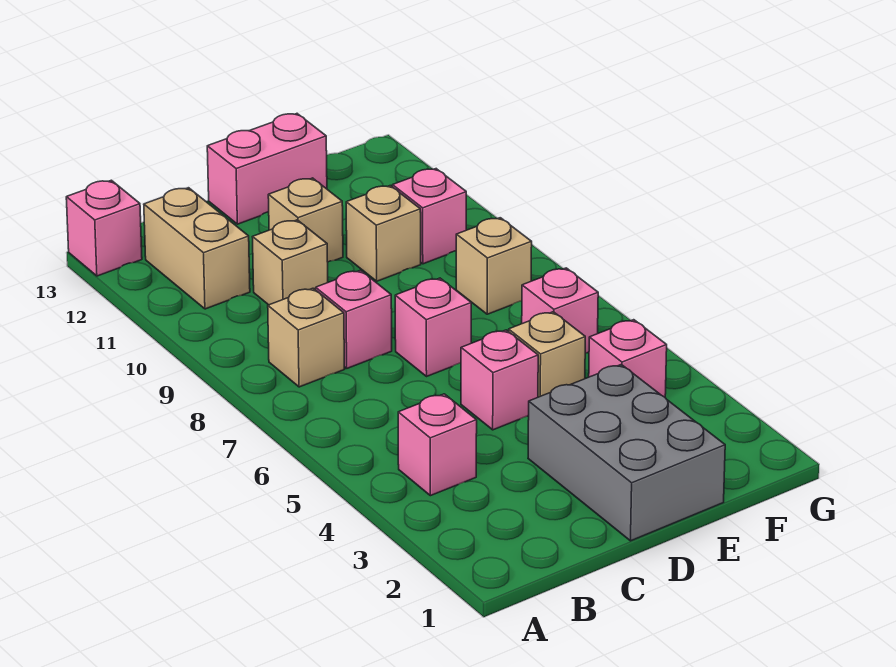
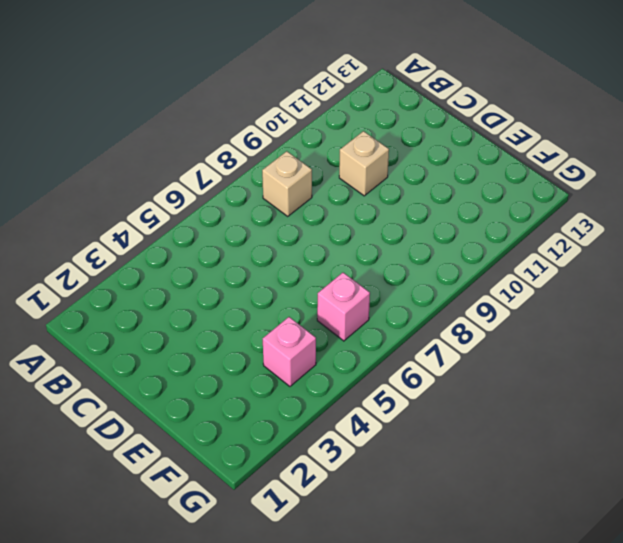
none -> pink 1x1 brick [66,180,142,276]
none -> pink 1x1 brick [398,394,477,496]
none -> tan 1x2 brick [144,188,250,309]

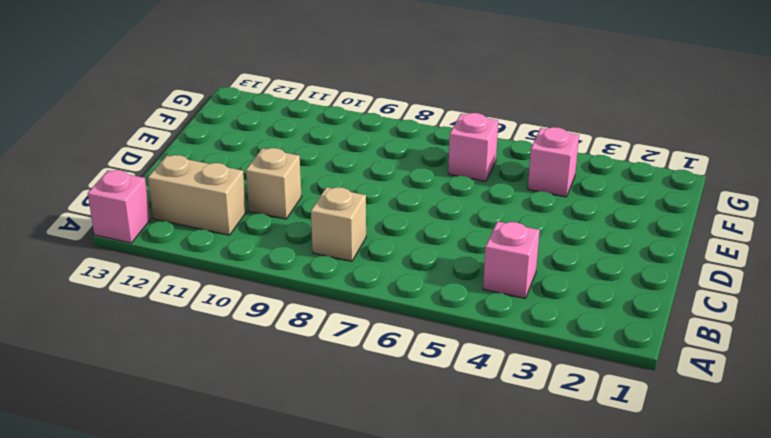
none -> pink 1x1 brick [316,270,392,368]
none -> grey 2x3 brick [528,364,725,541]
none -> pink 1x1 brick [461,330,538,430]

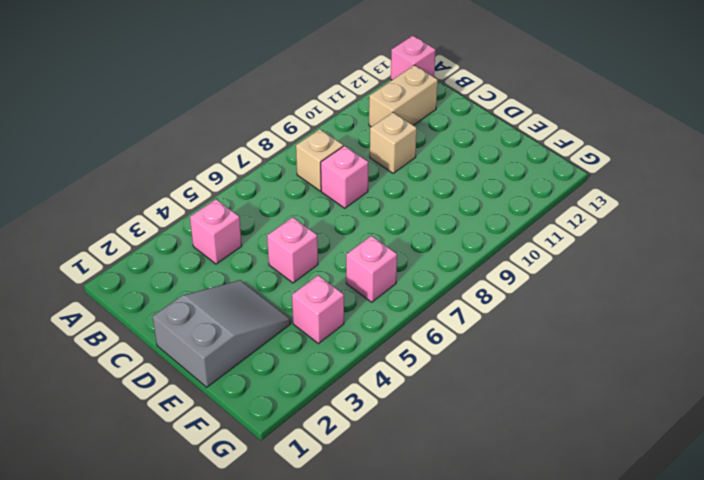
grey 2x3 slope [153,280,291,387] -> grey 2x3 brick [528,364,725,541]
none -> pink 1x1 brick [395,278,471,376]
none -> tan 1x1 brick [268,178,343,262]
none -> pink 1x2 brick [207,114,327,224]

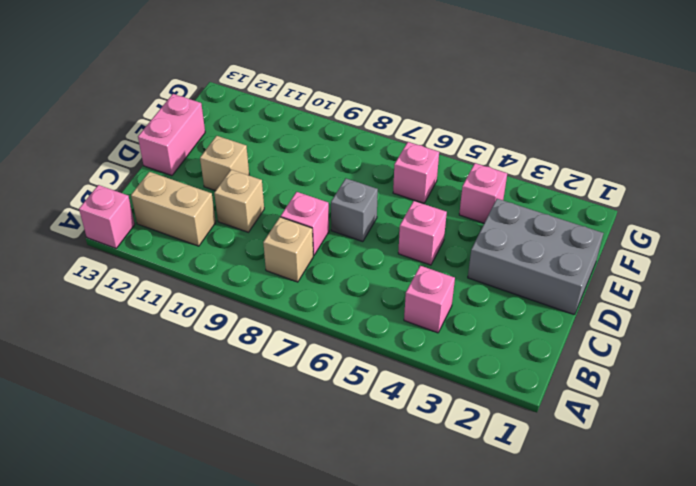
grey 1x1 brick [331,179,378,242] -> pink 1x1 brick [395,278,471,376]
none -> tan 1x1 brick [509,312,585,397]
none -> tan 1x1 brick [346,186,421,281]
none -> tan 1x1 brick [456,218,532,314]

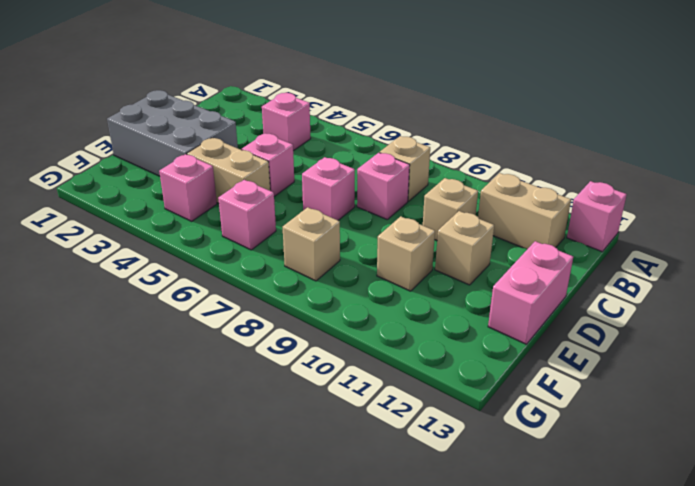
tan 1x2 brick [187,138,270,203] -> tan 1x1 brick [509,312,585,397]
none -> pink 1x1 brick [392,169,466,264]

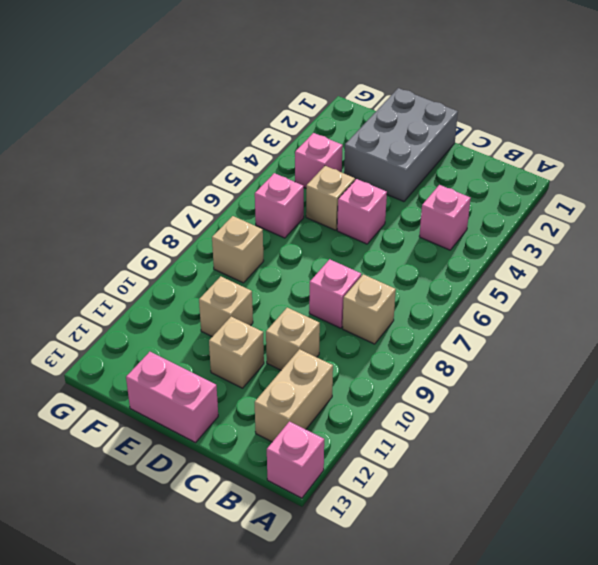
none -> pink 1x1 brick [395,278,471,376]
none -> pink 1x1 brick [392,169,466,264]

